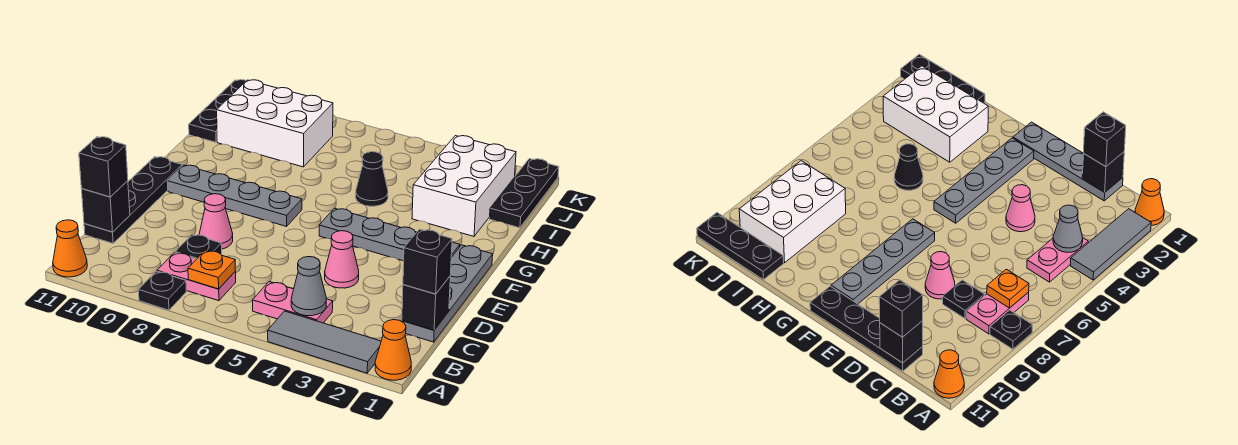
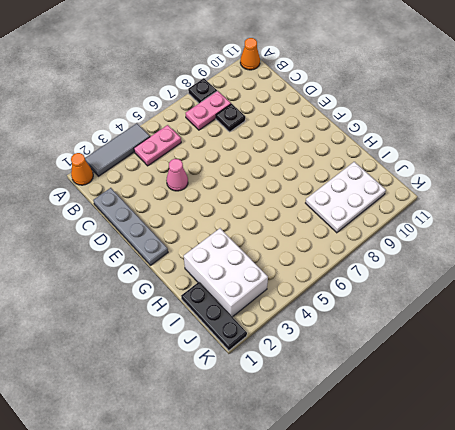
white 2x3 plate [306,162,386,233] -> white 2x3 brick [217,80,333,167]
none -> black 1x4 plate [84,157,182,243]
none -> pink 1x1 cone [199,194,233,249]
none -> grey 1x4 plate [319,208,460,261]

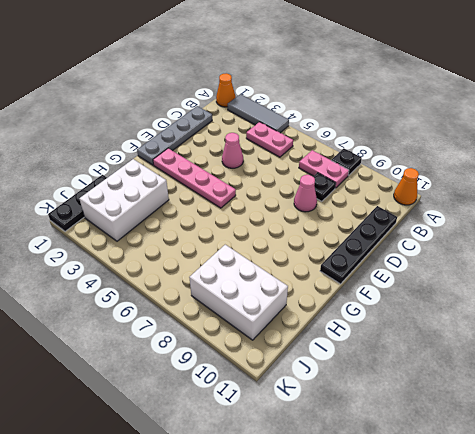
pink 1x4 plate [153,148,236,208] -> grey 1x4 plate [319,208,460,261]
none -> grey 1x4 plate [167,165,302,226]
none -> black 1x1 cone [356,152,388,206]
none -> black 1x3 plate [189,80,246,142]

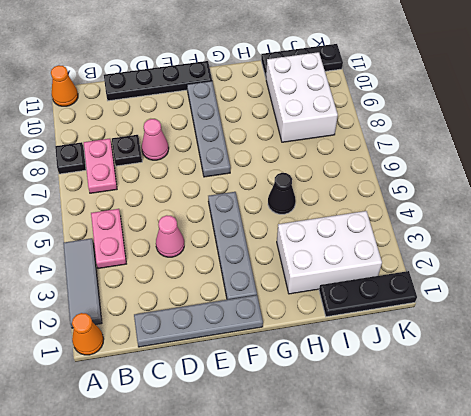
none -> grey 1x1 cone [291,257,326,316]
none -> orange 1x1 plate [188,250,235,289]
none -> black 1x1 brick [402,277,450,330]

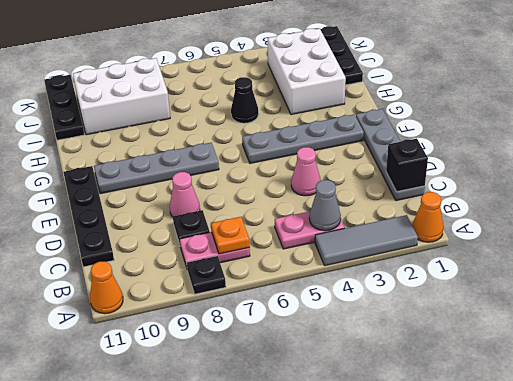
none -> black 1x1 brick [82,181,130,232]
none -> black 1x1 brick [403,229,452,294]
none -> black 1x1 brick [79,137,128,197]

